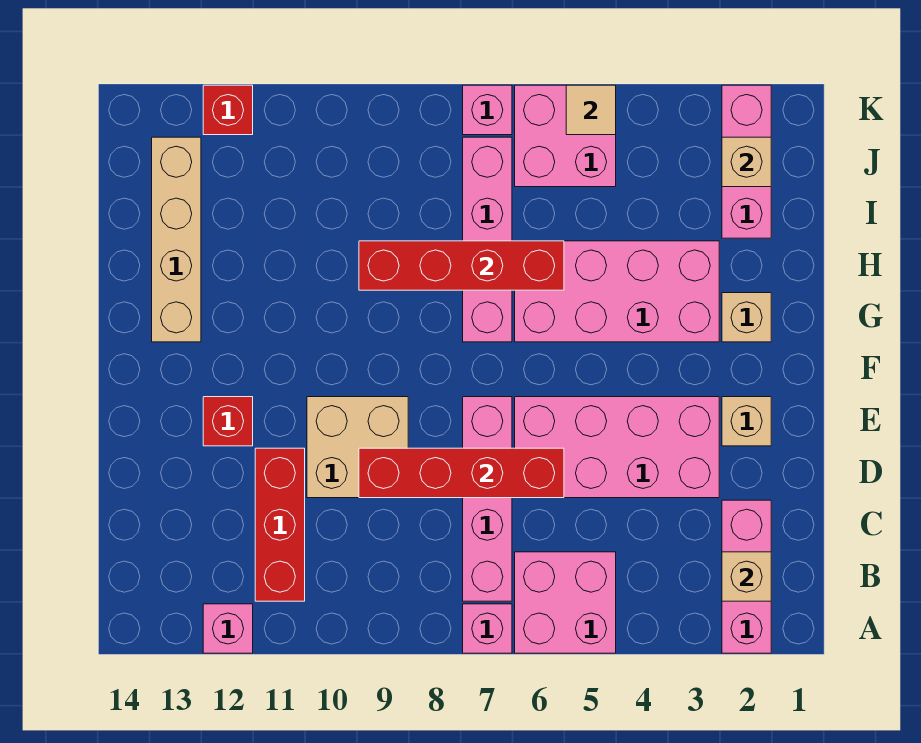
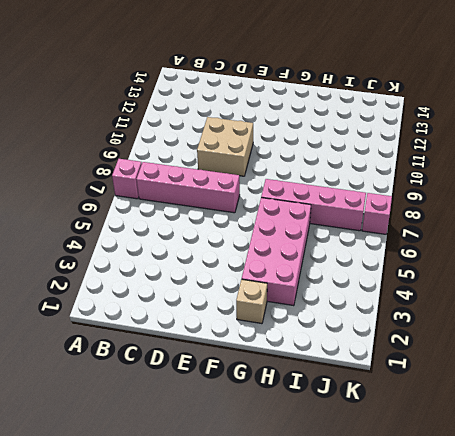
none -> pink 1x3 brick [722,500,771,653]
none -> pink 2x2 brick [515,552,616,653]
none -> pink 1x1 brick [203,604,253,653]

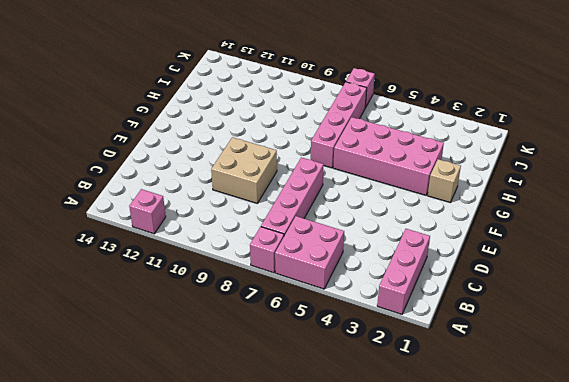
none -> red 1x3 brick [255,448,305,601]
none -> pink 2x4 brick [515,397,719,498]
none -> tan 1x1 brick [722,397,771,446]

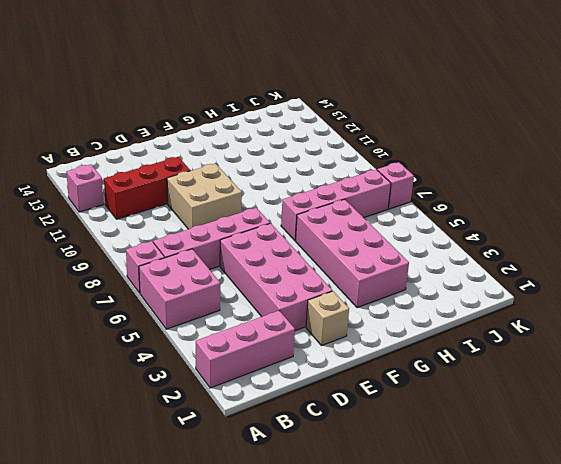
none -> red 1x1 brick [203,397,253,446]
none -> tan 1x1 brick [722,293,771,342]
none -> tan 1x4 brick [152,137,201,342]

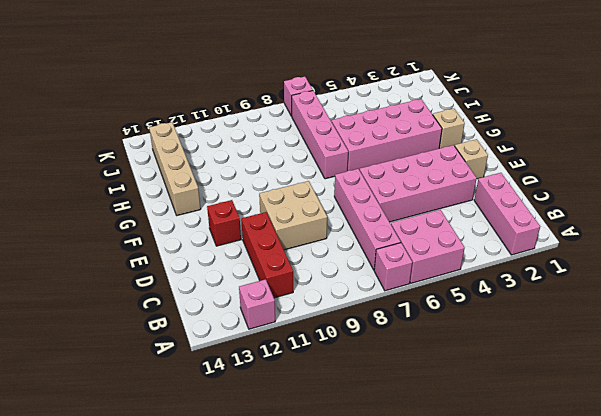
none -> pink 1x3 brick [722,85,771,238]
none -> pink 2x2 brick [515,85,616,187]
none -> red 1x1 brick [203,85,253,135]

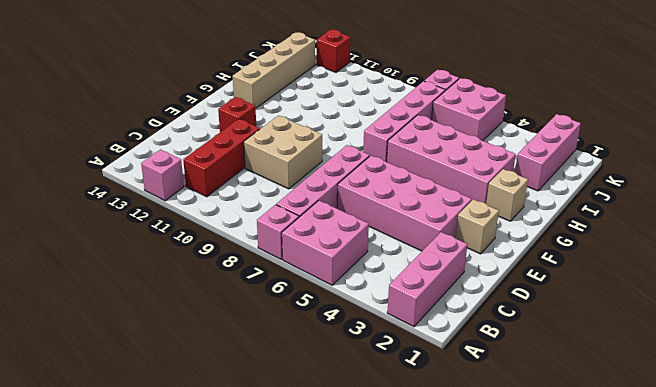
none -> tan 1x1 brick [722,552,771,601]
none -> red 1x4 brick [359,448,564,498]
none -> red 1x4 brick [359,241,564,290]

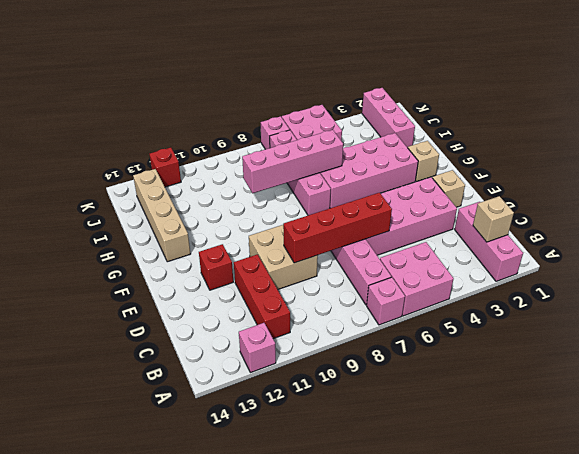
pink 1x4 brick [242,130,343,193] -> red 1x4 brick [359,241,564,290]
none -> tan 1x1 brick [722,137,771,187]
none -> tan 1x1 tile [566,85,616,135]

